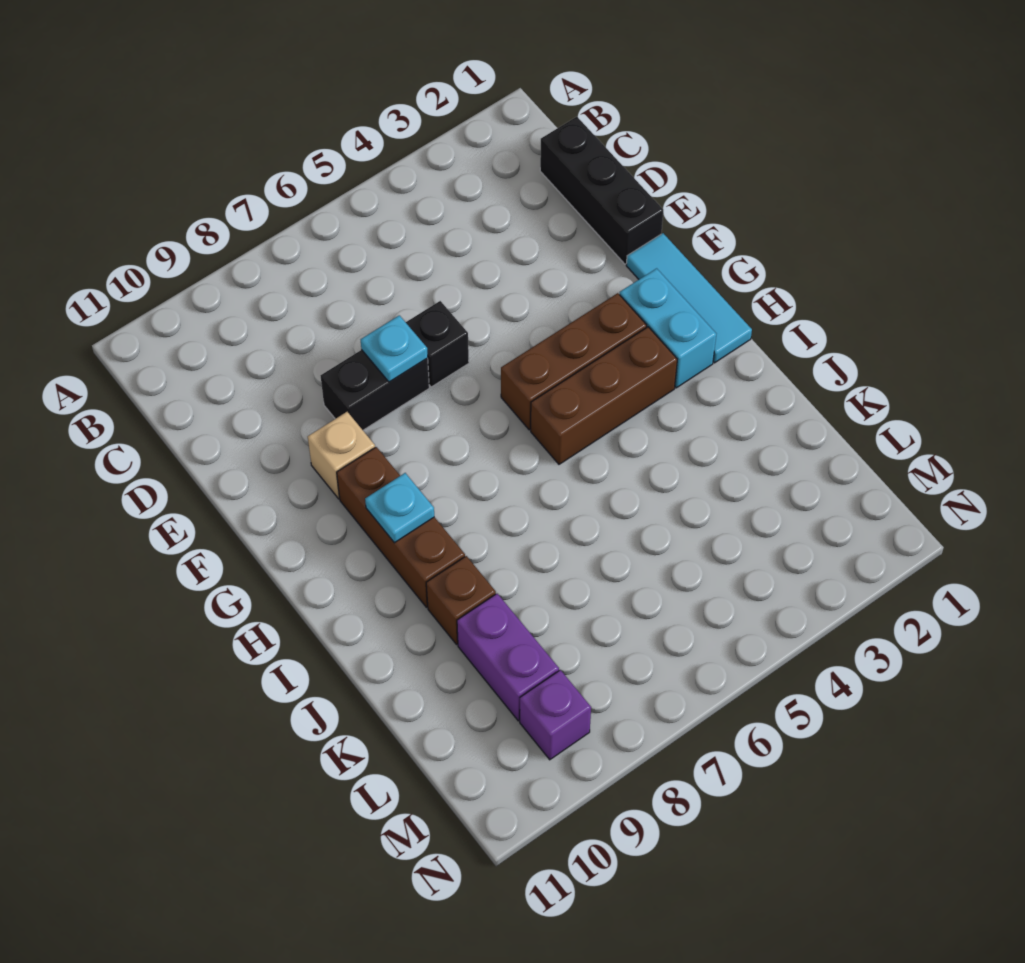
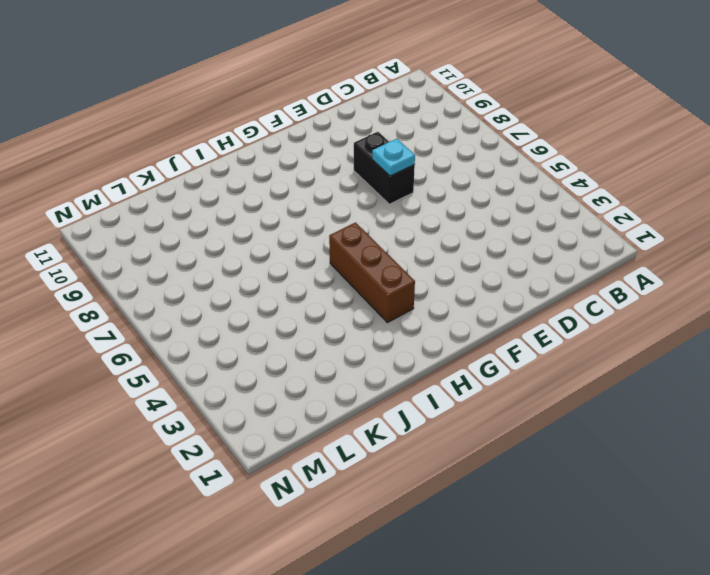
none -> black 1x3 brick [540,117,663,264]
none -> black 1x1 brick [406,301,469,387]
none -> cyan 1x3 tile [626,233,752,363]

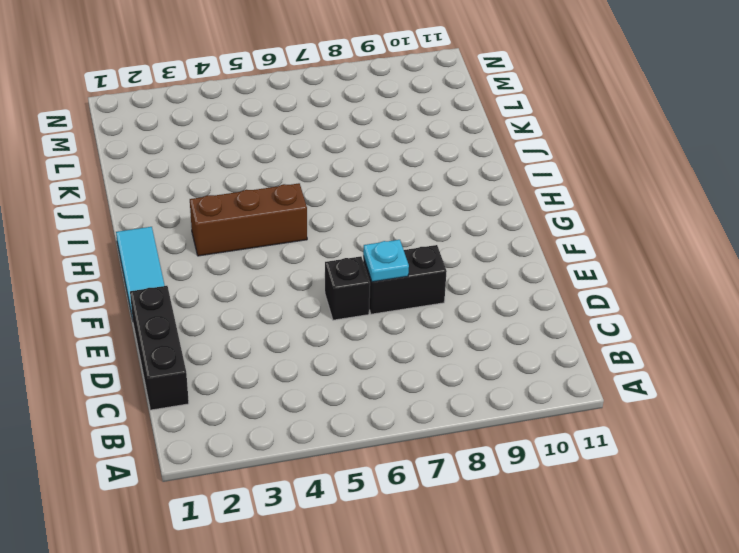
none -> tan 1x1 brick [308,412,375,499]
none -> cyan 1x2 brick [620,268,716,388]
none -> brown 1x3 brick [501,293,647,430]

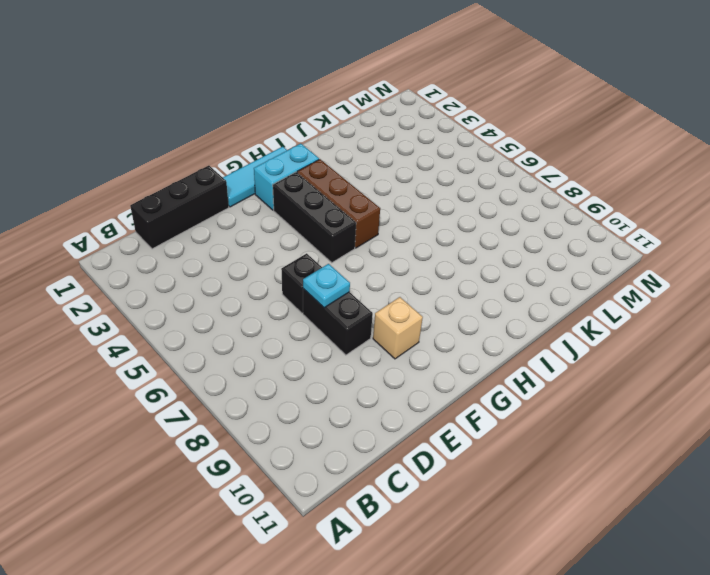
black 1x3 brick [273,172,356,263] -> brown 1x3 brick [501,293,647,430]
none -> brown 1x3 brick [337,447,465,607]
none -> brown 1x1 brick [426,556,496,644]
none -> purple 1x2 brick [457,594,559,721]

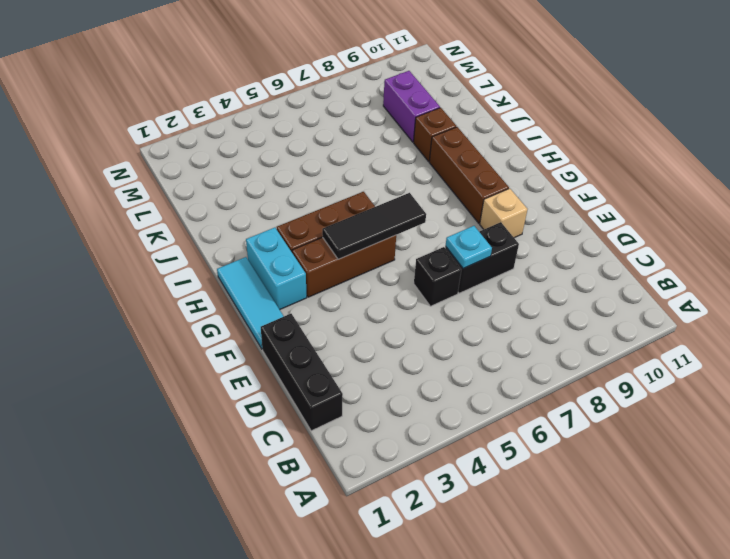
black 1x3 tile [322,193,426,259] -> none
none -> purple 1x1 brick [520,670,591,760]
none -> cyan 1x1 plate [365,473,434,543]

